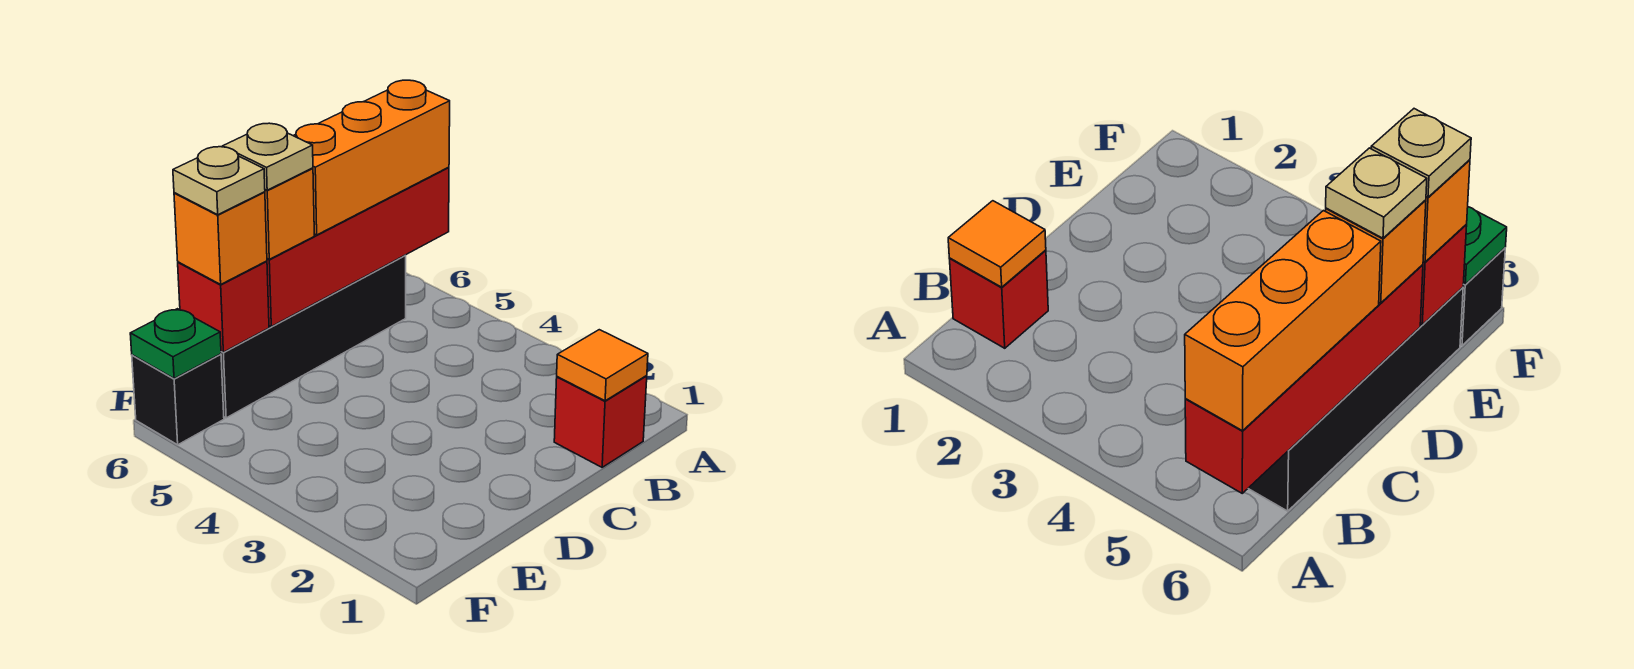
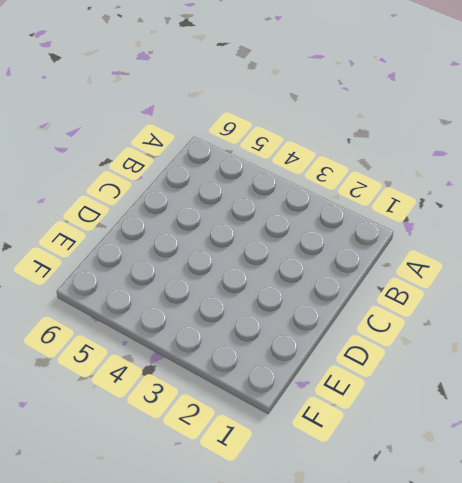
none -> red 1x1 brick [554,376,647,467]
none -> black 1x4 brick [221,255,406,418]
none -> black 1x1 brick [132,354,224,445]

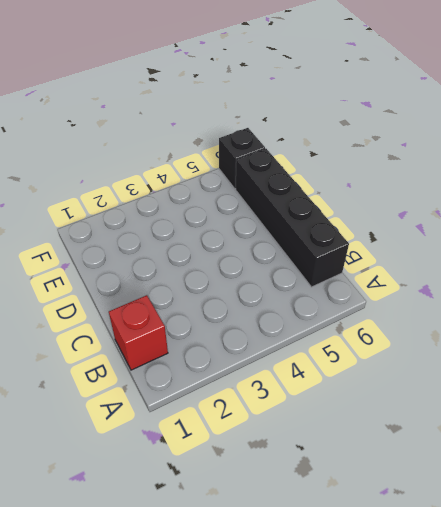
none -> red 1x4 brick [267,167,449,326]
none -> orange 1x1 tile [557,330,648,401]
none -> red 1x1 brick [178,261,269,352]

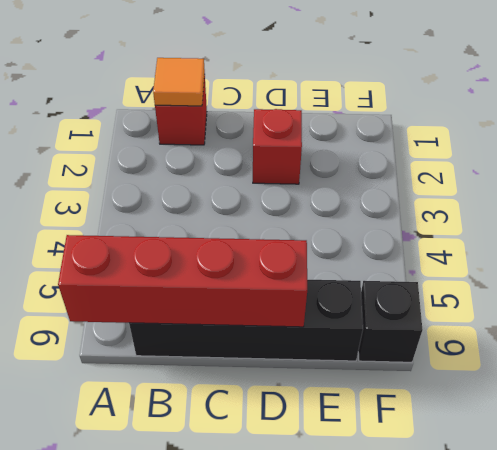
red 1x1 brick [253,109,302,184] -> red 1x1 brick moved to [178,261,269,352]
none -> green 1x1 plate [130,309,221,379]
none -> orange 1x3 brick [293,80,450,235]
none -> orange 1x1 brick [265,168,314,259]

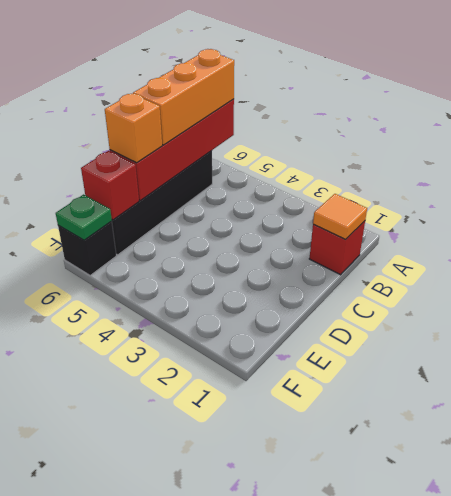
none -> orange 1x1 brick [174,192,267,284]
none -> tan 1x1 plate [223,123,313,190]
none -> tan 1x1 plate [173,147,265,215]

